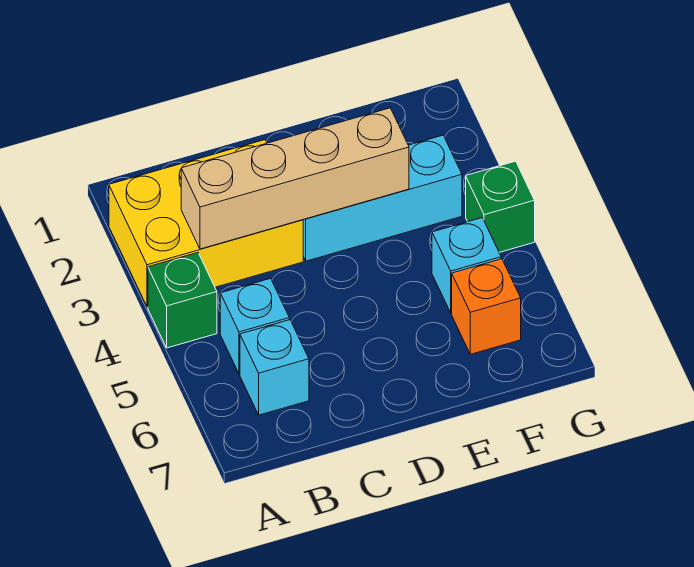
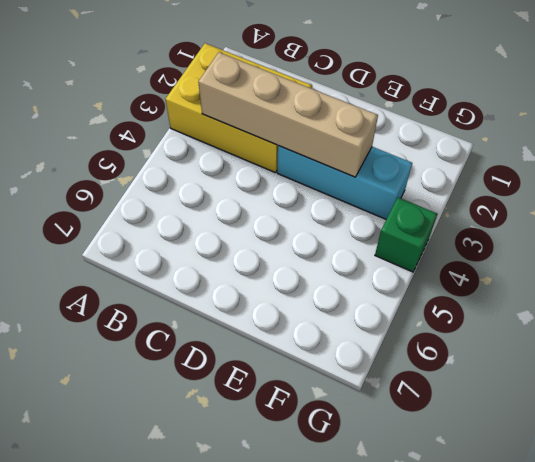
none -> green 1x1 brick [148,253,217,348]
none -> cyan 1x1 brick [220,278,289,374]

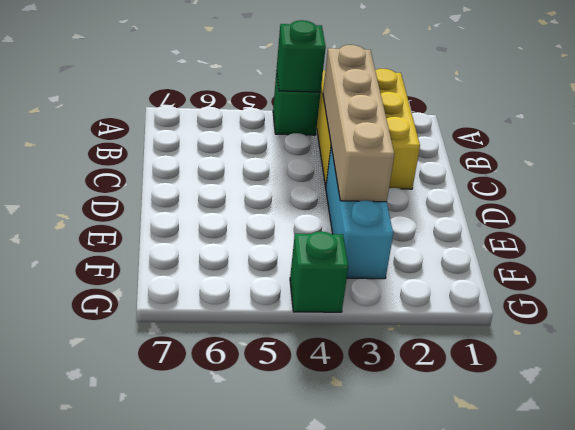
green 1x1 brick [277,20,326,92] -> none
none -> cyan 1x1 brick [220,278,289,374]
none -> cyan 1x1 brick [240,320,309,415]

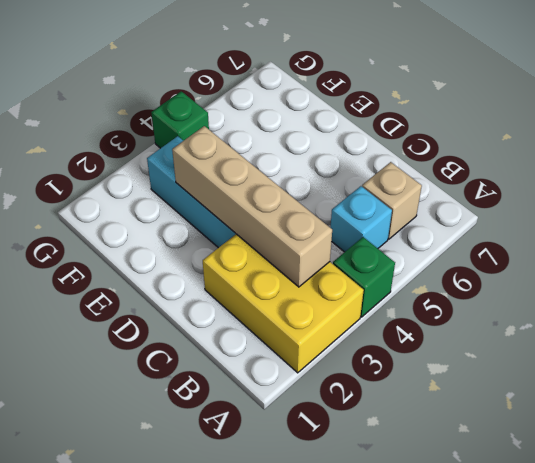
tan 1x1 brick [362,162,422,239] -> cyan 1x1 brick [240,320,309,415]
none -> cyan 1x1 brick [432,218,501,313]
none -> orange 1x1 brick [452,259,521,354]

